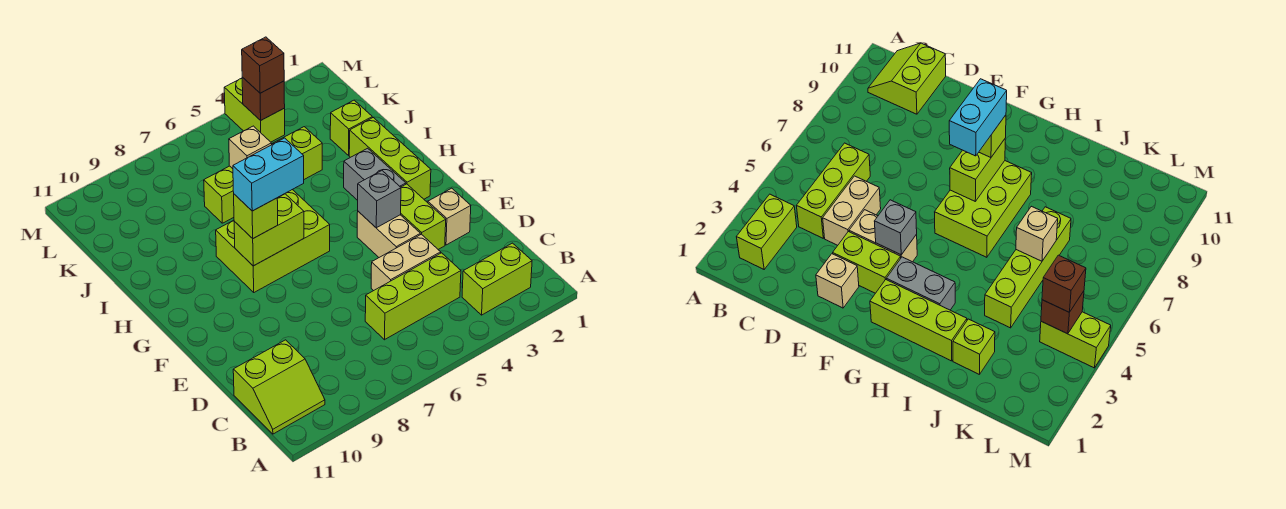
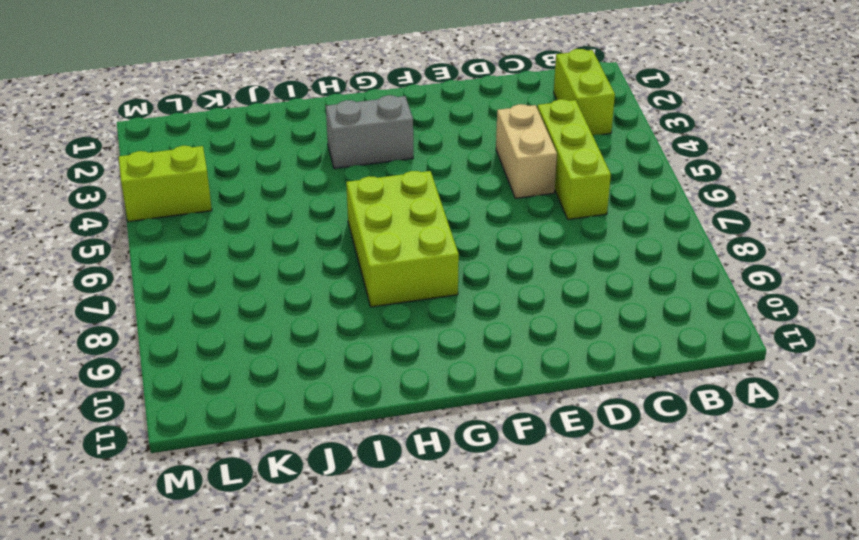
none -> lime 2x2 slope [233,340,325,434]
none -> tan 1x1 brick [428,188,471,245]
none -> lime 1x2 brick [401,184,446,249]

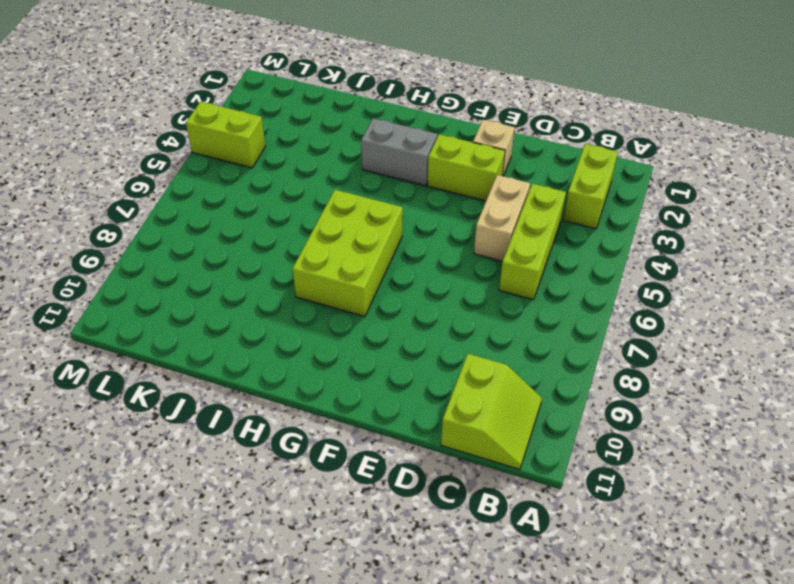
none -> tan 1x2 brick [357,211,420,257]
none -> lime 1x3 brick [349,117,431,199]
none -> lime 1x1 brick [330,100,372,155]

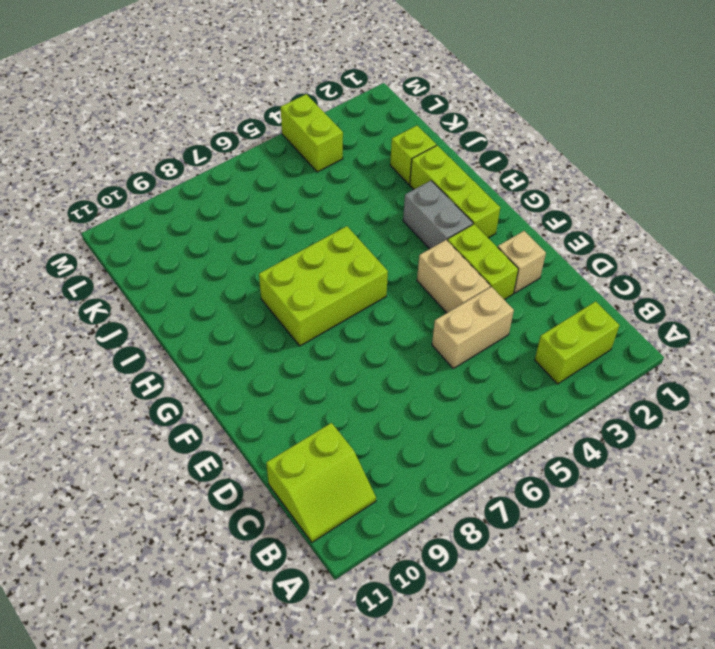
none -> lime 1x3 brick [365,253,461,340]
none -> lime 1x4 brick [204,127,322,223]
none -> grey 1x1 brick [358,171,401,228]

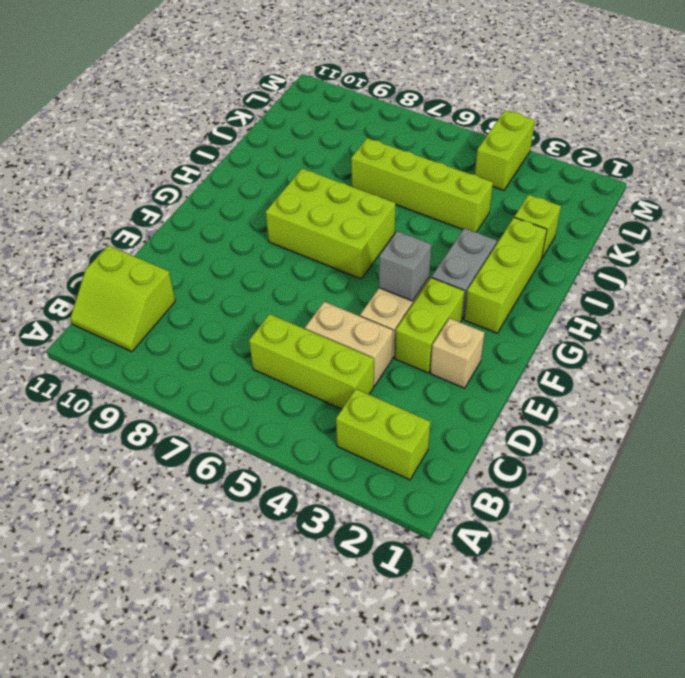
none -> lime 1x2 brick [234,194,304,266]
none -> tan 1x1 brick [229,126,272,169]
none -> brown 1x1 brick [242,77,285,120]

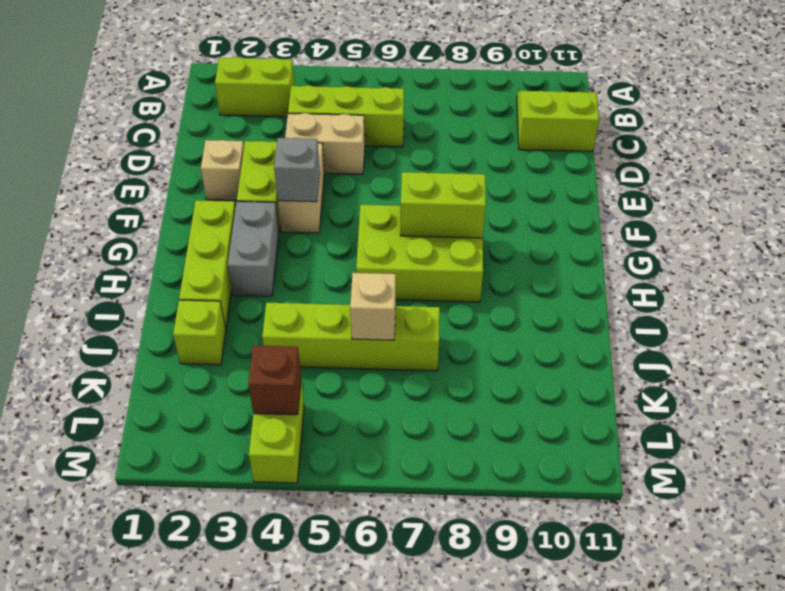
none -> lime 1x1 brick [234,194,278,239]
none -> brown 1x1 brick [242,37,284,93]
none -> cyan 1x2 brick [233,138,304,211]

